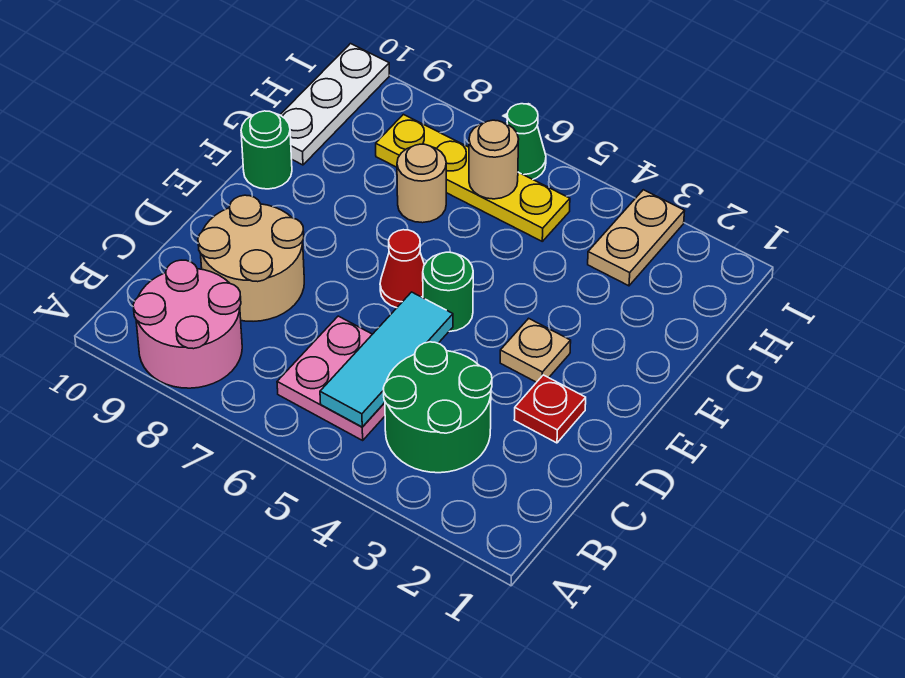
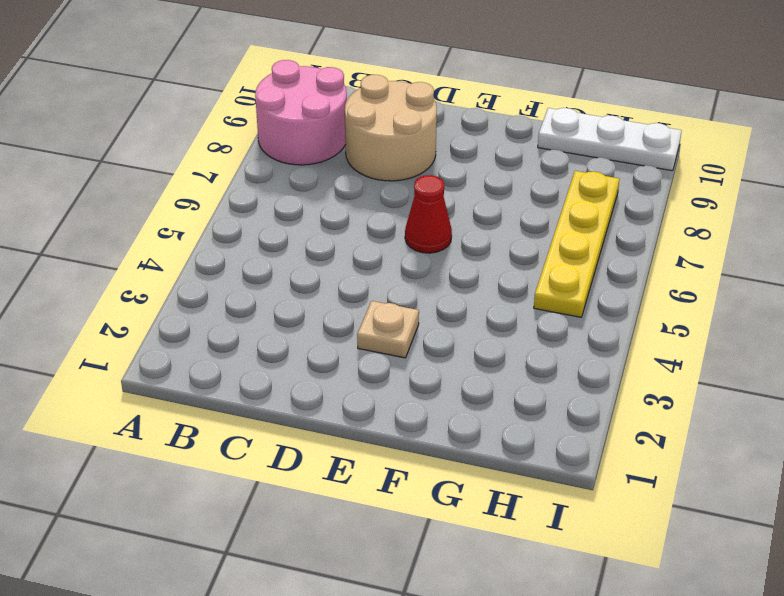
none -> green 2x2 round brick [383,342,492,473]
none -> pink 2x2 plate [277,316,385,440]
none -> red 1x1 plate [514,375,586,443]

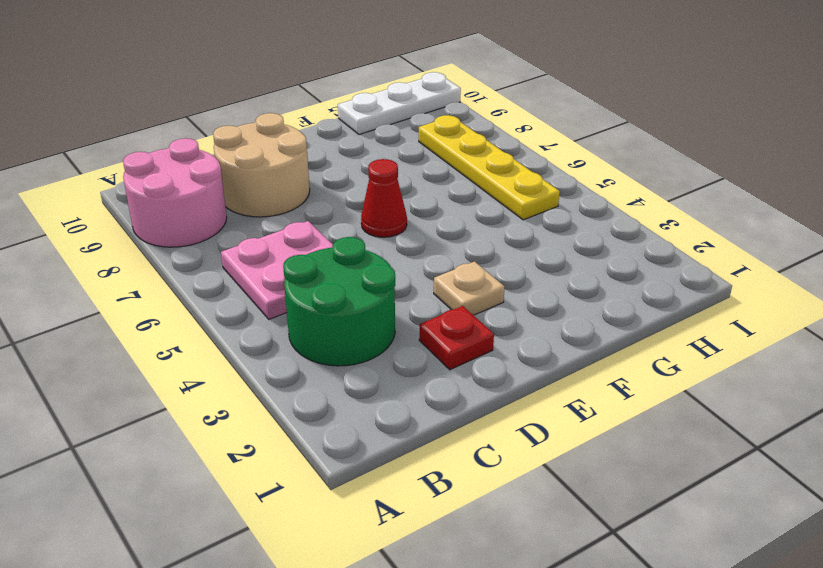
none -> green 1x1 round brick [423,252,473,332]
none -> green 1x1 round brick [241,111,292,189]
none -> tan 1x1 round brick [397,144,446,223]

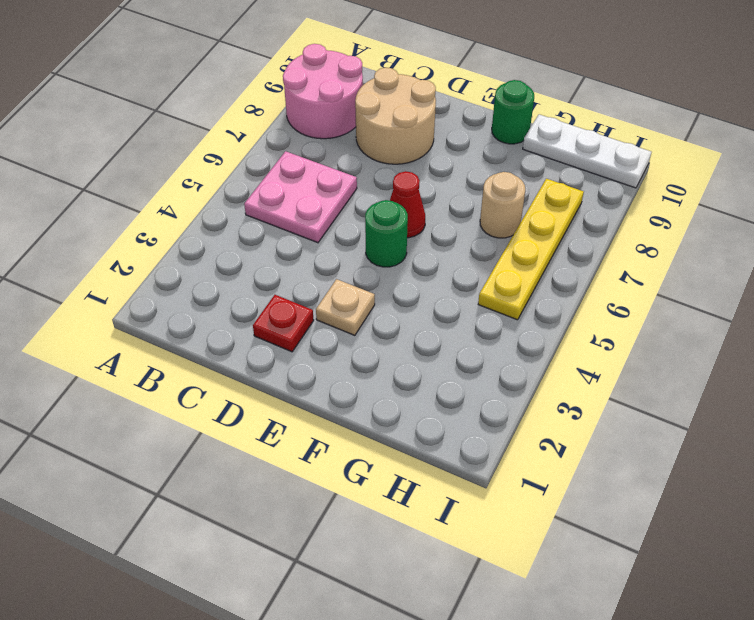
none -> green 2x2 round brick [383,342,492,473]
none -> tan 1x2 plate [588,190,685,286]
none -> green 1x1 cone [507,104,546,179]

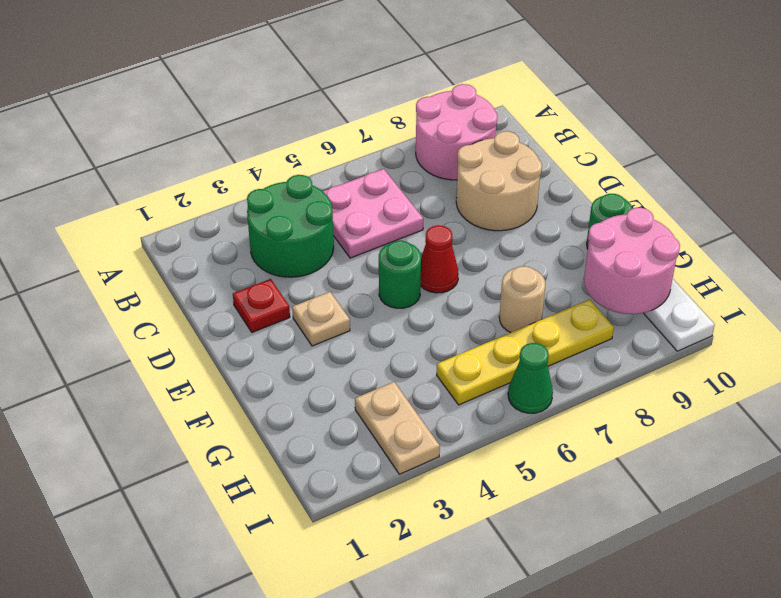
pink 2x2 round brick [584,208,680,314] -> none
none -> cyan 1x3 tile [320,292,453,427]
none -> tan 1x1 round brick [469,120,519,199]

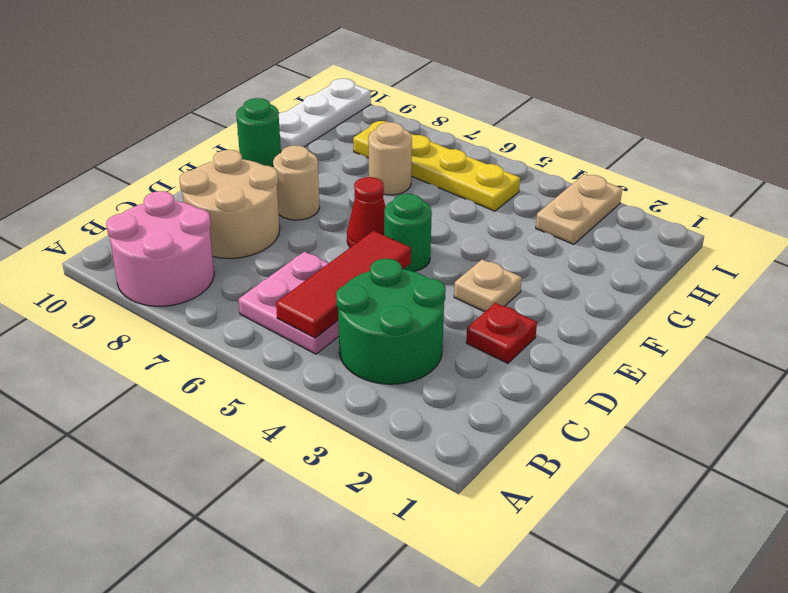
red 1x3 tile [276,231,411,338] -> cyan 1x3 tile [320,292,453,427]
tan 1x1 round brick [273,145,320,220] -> tan 1x1 round brick moved to [469,120,519,199]
none -> green 1x1 cone [507,104,546,179]

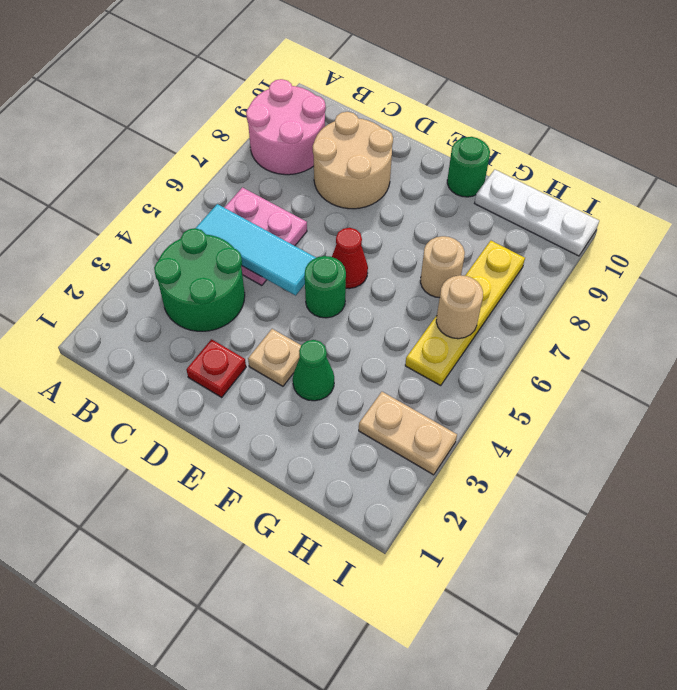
green 1x1 cone [293,340,334,401] -> green 1x1 cone moved to [507,104,546,179]

